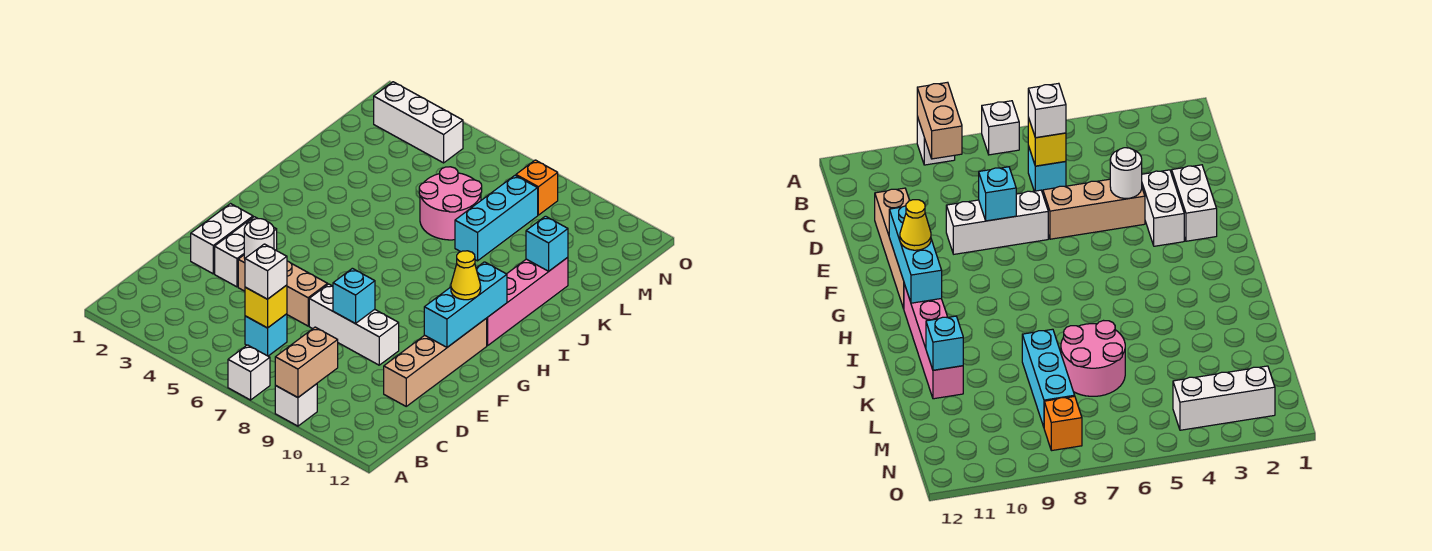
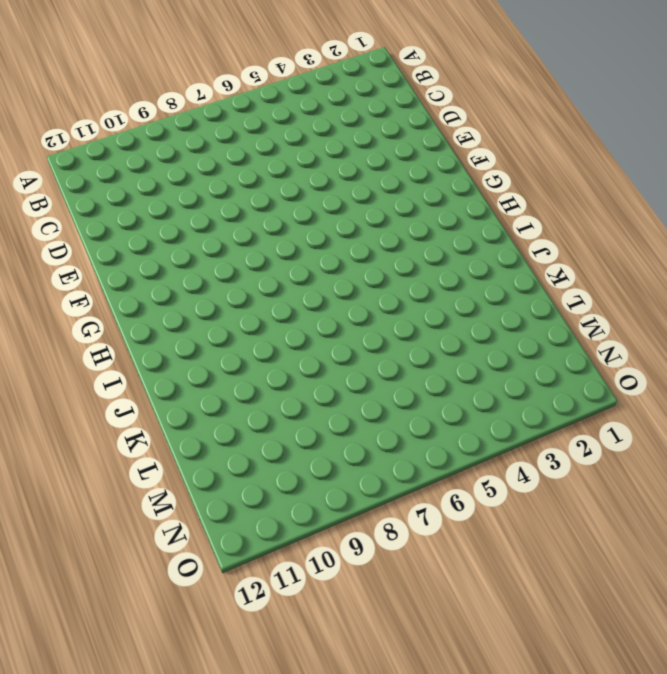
none -> white 1x1 brick [228,345,270,400]
none -> white 1x1 brick [275,384,317,426]
none -> cyan 1x1 brick [245,314,287,356]

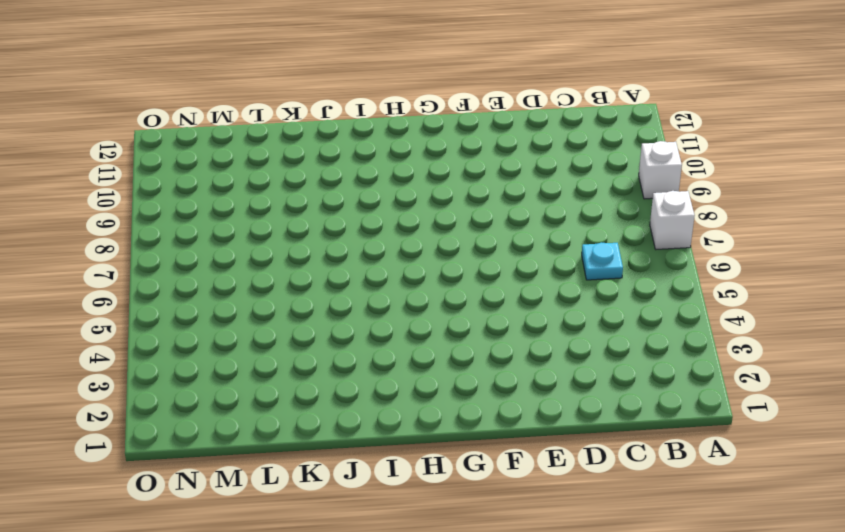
cyan 1x1 plate [582,242,623,280] -> cyan 1x1 brick [245,314,287,356]
none -> tan 1x4 brick [384,318,487,406]
none -> white 1x2 brick [191,204,253,274]
none -> white 1x2 brick [215,217,277,287]

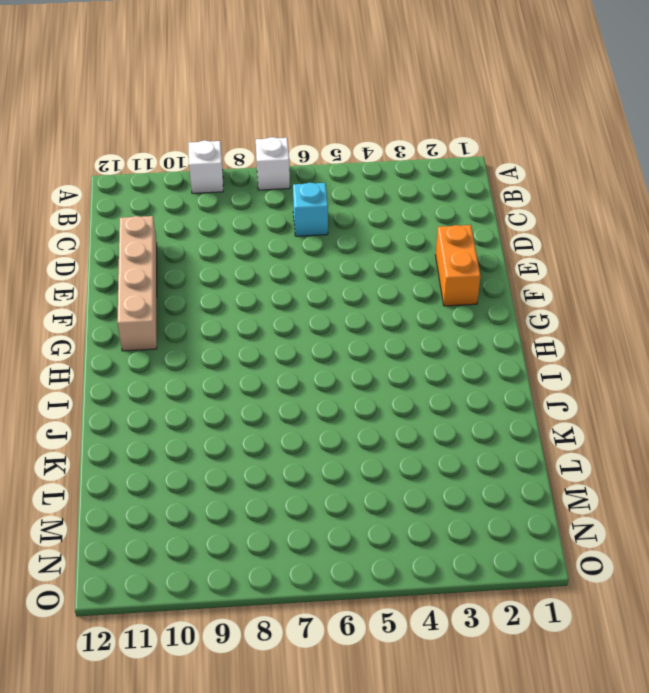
orange 1x2 brick [435,225,481,306] -> white 1x2 brick [191,204,253,274]
none -> white 1x2 brick [215,217,277,287]
none -> tan 1x3 brick [238,255,328,326]
none -> white 1x3 brick [309,284,399,365]

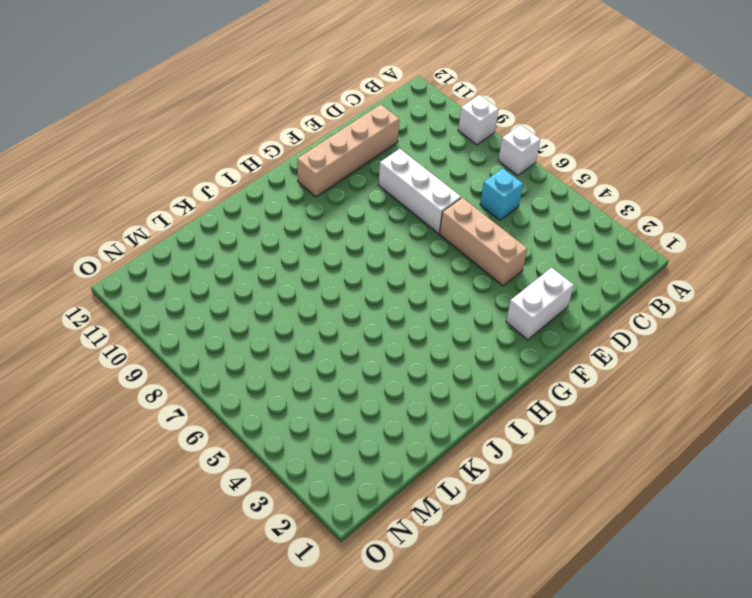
none -> white 1x2 brick [215,217,277,287]
none -> pink 1x4 brick [487,257,568,346]
none -> pink 2x2 round brick [419,167,482,240]

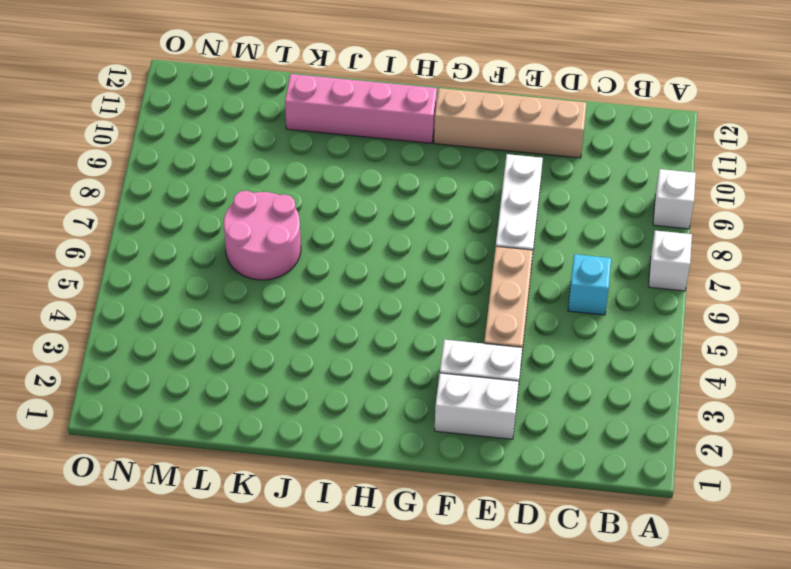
none -> cyan 1x3 brick [455,175,538,261]
none -> white 1x3 brick [374,82,463,163]
none -> orange 1x1 brick [516,160,558,215]

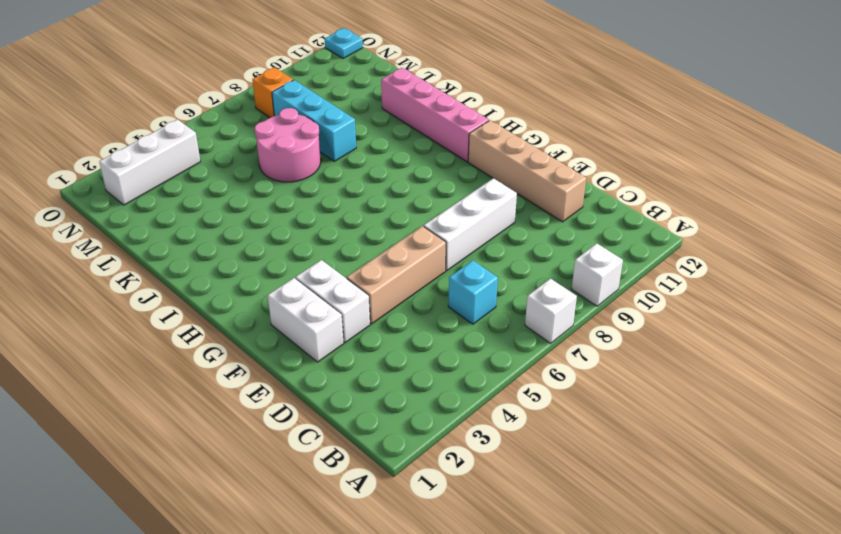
cyan 1x1 plate [325,28,363,58] -> none
none -> tan 1x2 brick [275,327,338,398]
none -> yellow 1x1 brick [245,285,287,328]
none -> white 1x1 round brick [244,219,274,258]

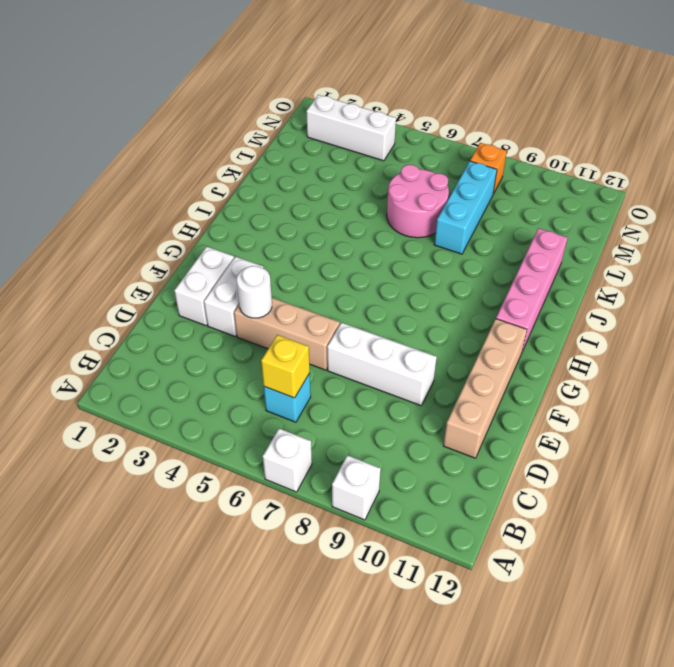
none -> tan 1x2 brick [275,327,338,398]
none -> cyan 1x1 brick [333,268,375,323]
none -> cyan 1x3 brick [424,262,507,347]

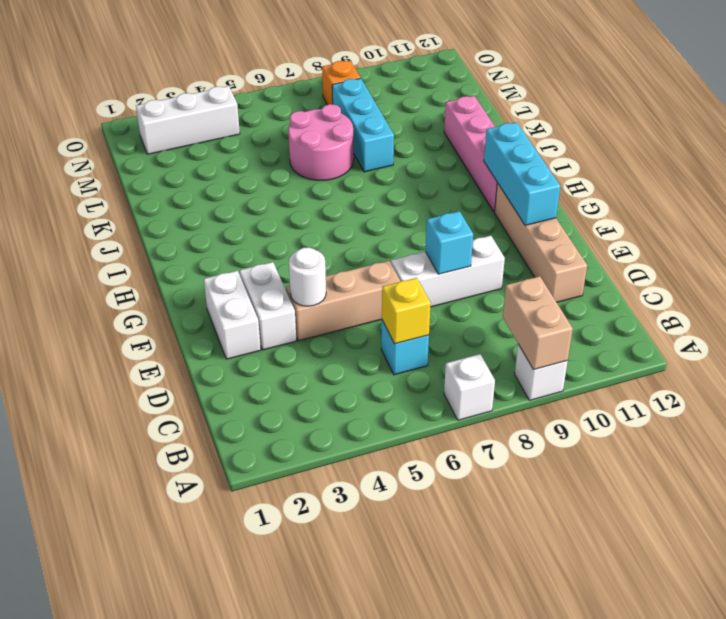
none -> cyan 1x1 brick [526,216,568,271]
none -> white 1x1 brick [245,244,287,299]
none -> yellow 1x1 cone [451,251,481,300]

